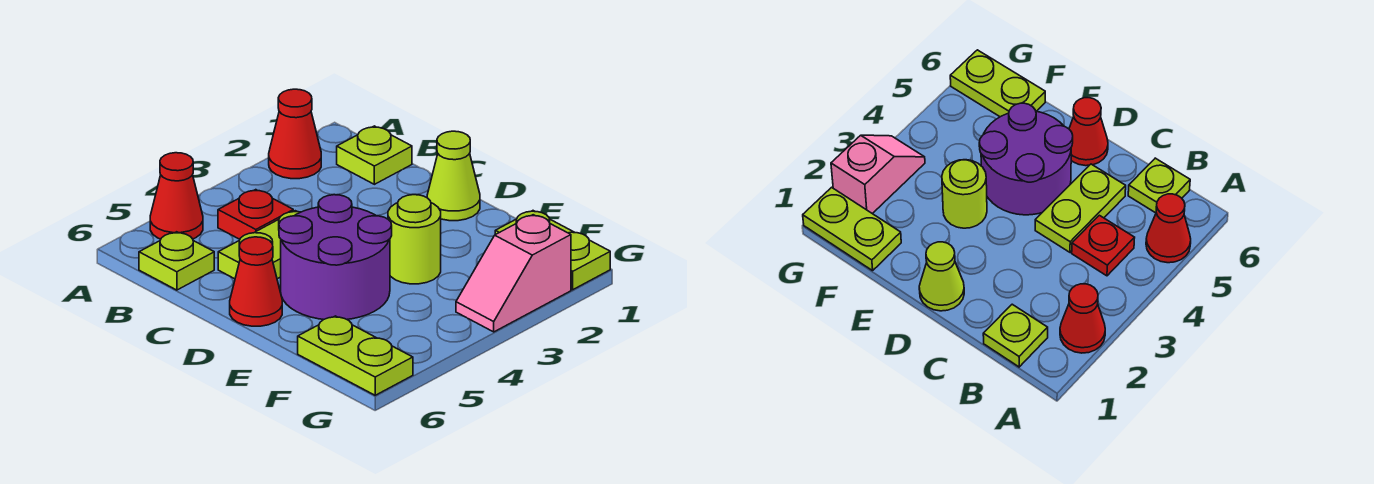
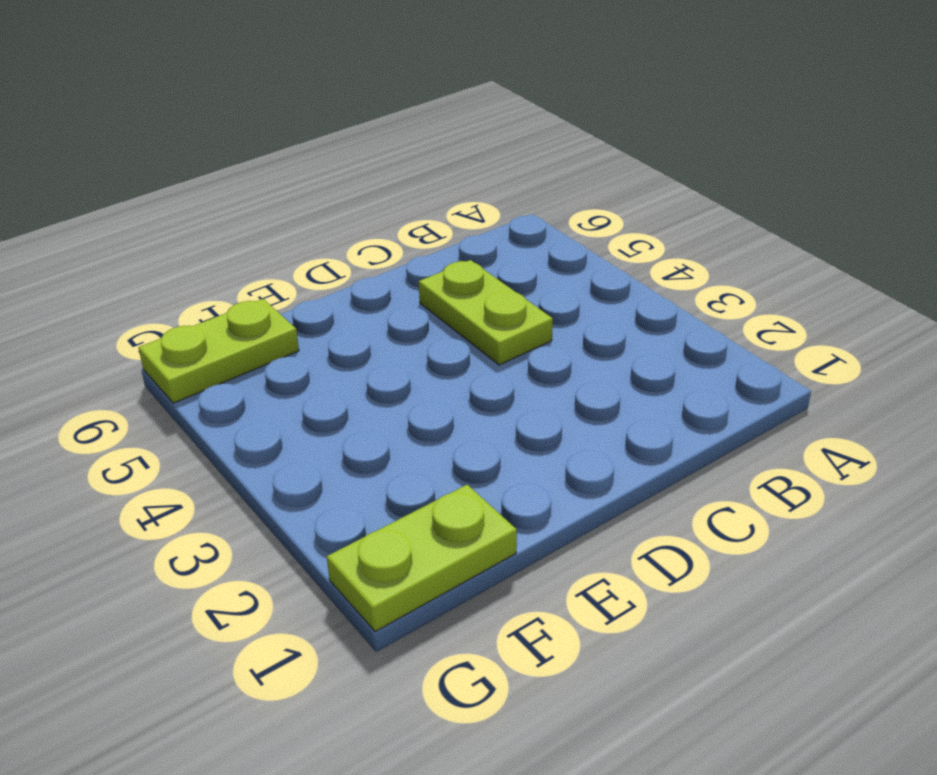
none -> red 1x1 cone [269,89,321,179]
none -> red 1x1 cone [150,153,203,239]
none -> lime 1x1 plate [337,126,412,184]

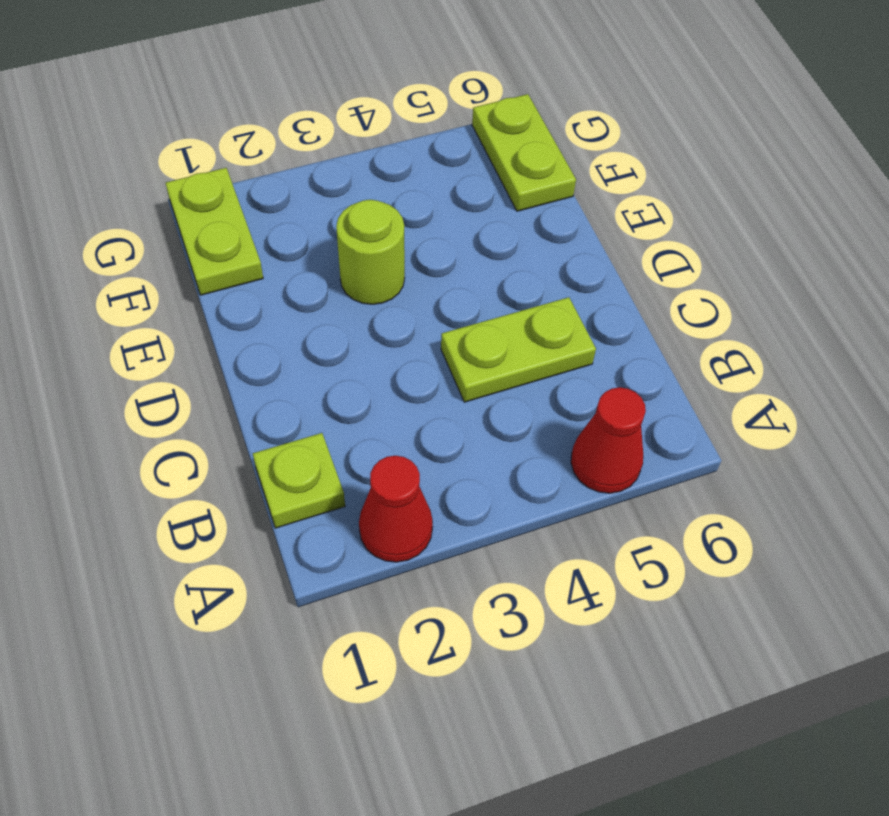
none -> red 1x1 plate [218,190,293,239]
none -> lime 1x1 plate [139,232,214,290]
none -> lime 1x1 cone [427,131,480,221]

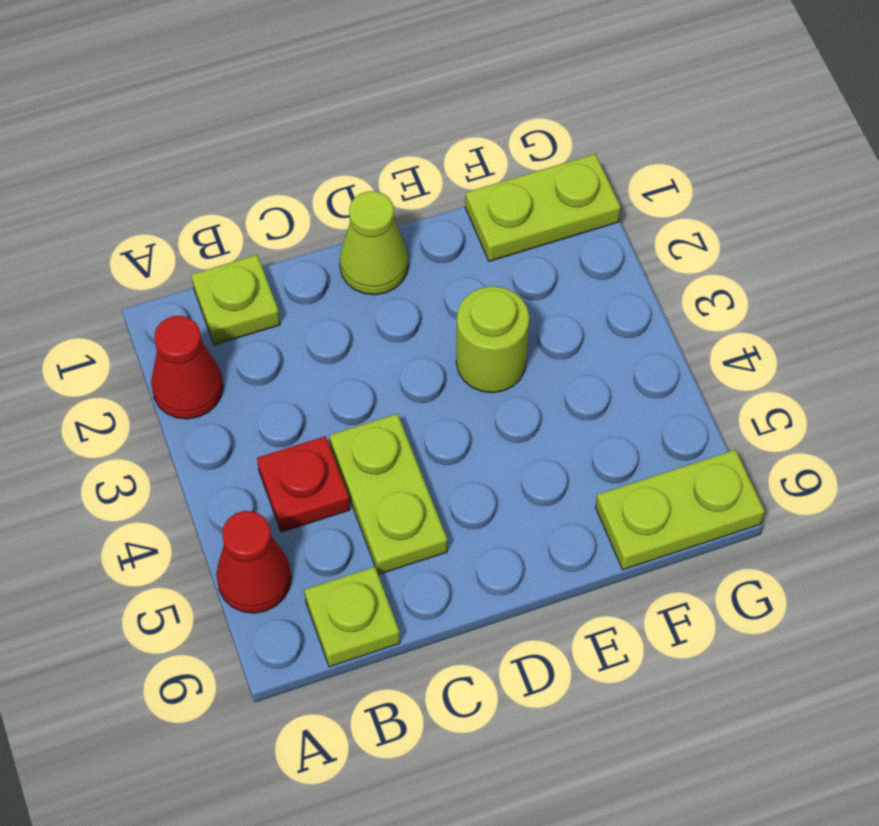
none -> purple 2x2 round brick [279,195,392,320]
none -> red 1x1 cone [230,237,282,326]
none -> pink 1x2 slope [456,215,571,332]

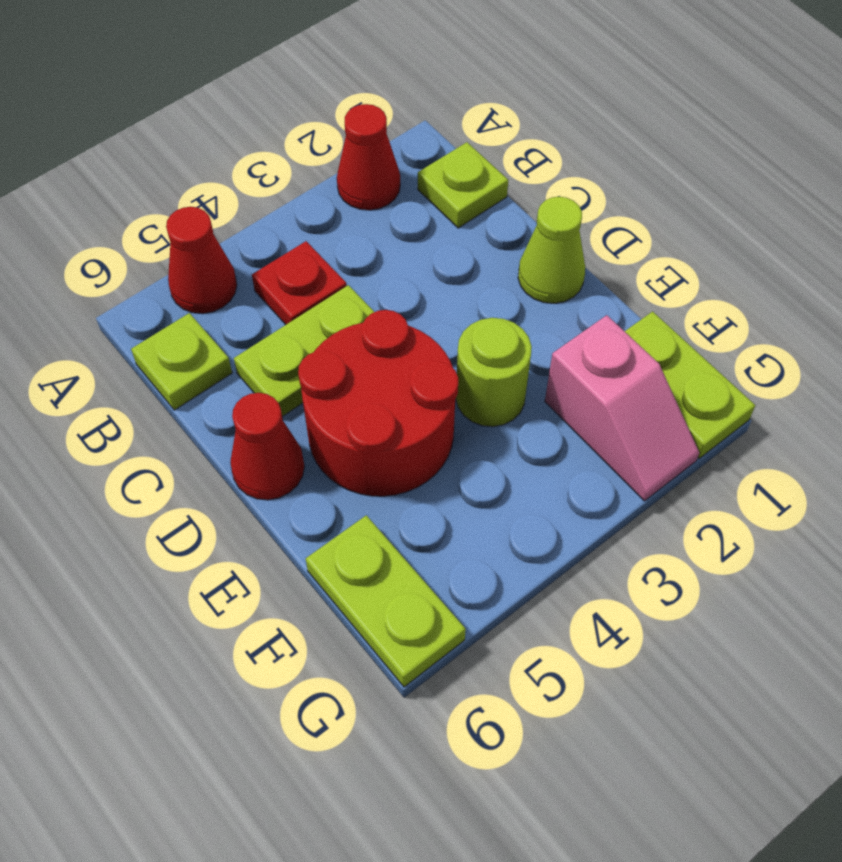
red 2x2 round brick [298,310,458,496] -> purple 2x2 round brick [279,195,392,320]
pink 1x2 slope [545,315,699,501] -> pink 1x2 slope turned to [456,215,571,332]

